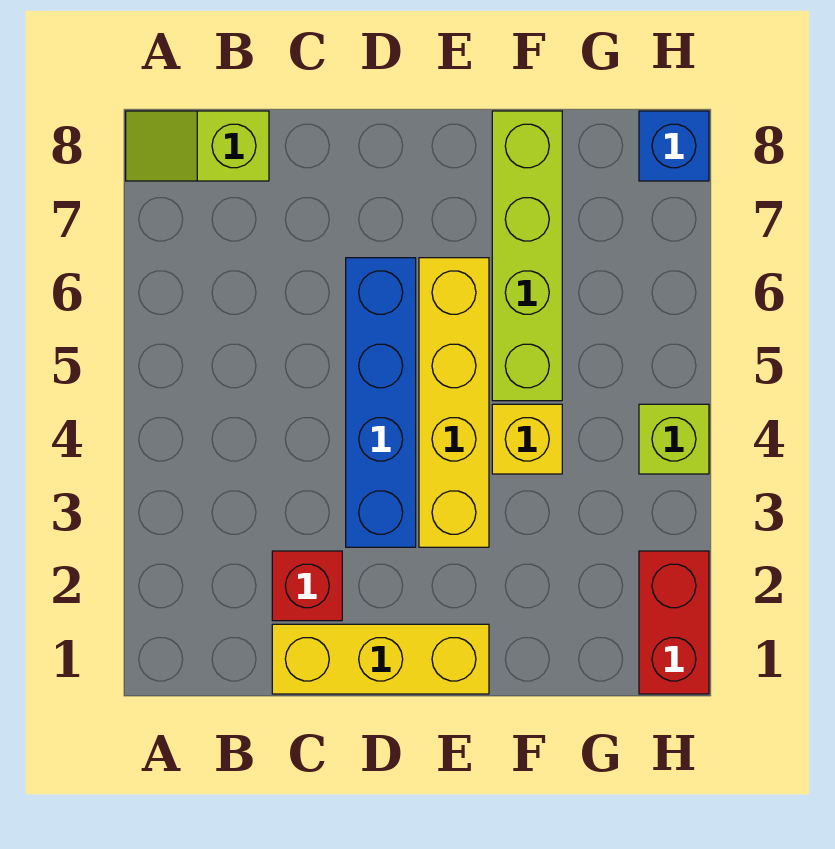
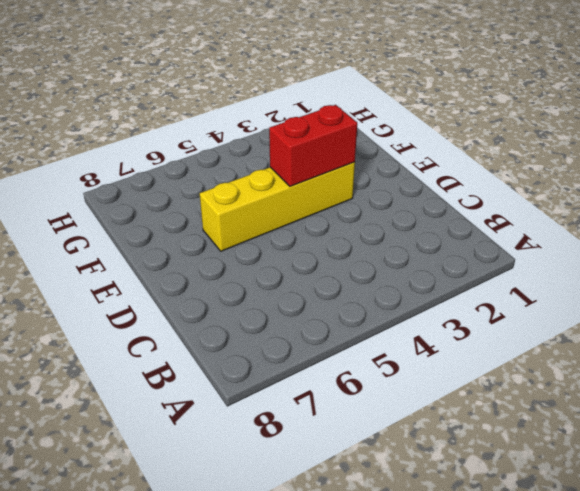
red 1x2 brick [269,105,357,186] -> red 1x2 brick moved to [639,551,709,694]
none -> lime 1x2 slope [126,111,269,181]
none -> yellow 1x3 brick [272,624,489,694]

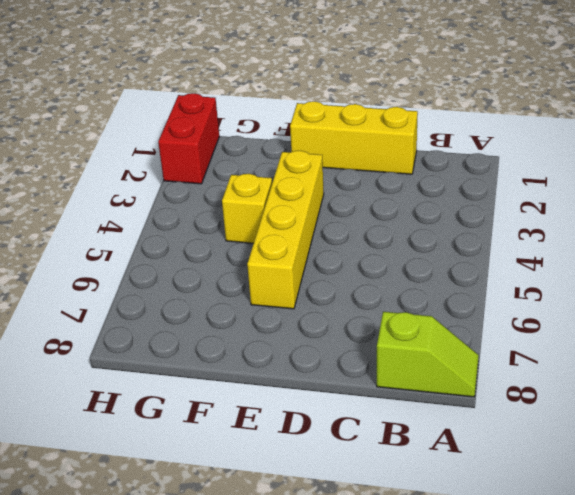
none -> red 1x1 brick [272,551,342,621]
none -> blue 1x4 brick [346,258,416,547]

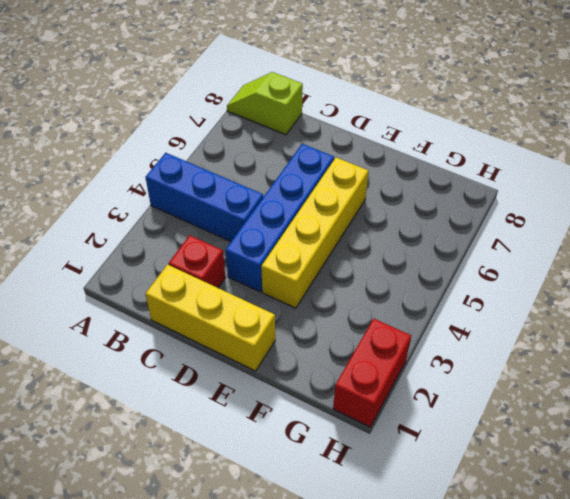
blue 1x3 brick [146,153,263,241] -> none
none -> yellow 1x1 brick [492,404,562,474]
none -> lime 1x4 brick [492,111,562,401]

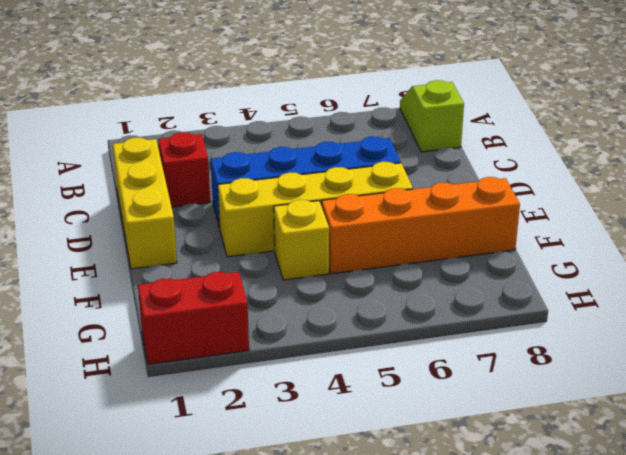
orange 1x4 brick [322,177,520,274] -> lime 1x4 brick [492,111,562,401]
none -> lime 1x1 brick [639,404,709,474]
none -> blue 1x1 brick [639,111,709,181]

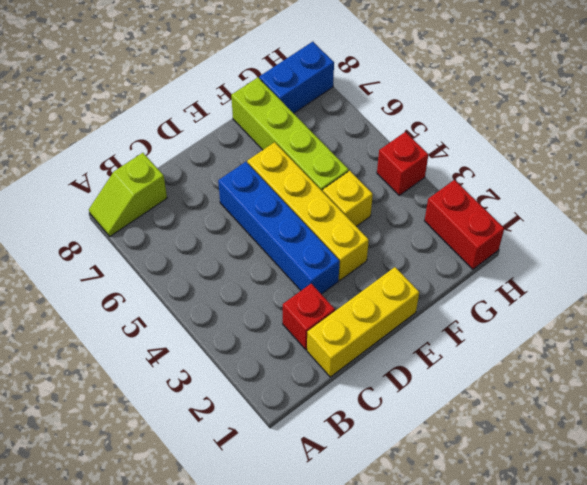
blue 1x2 brick [259,42,334,113] -> blue 1x1 brick [639,111,709,181]
red 1x1 brick [377,132,428,195] -> lime 1x1 brick [639,404,709,474]

